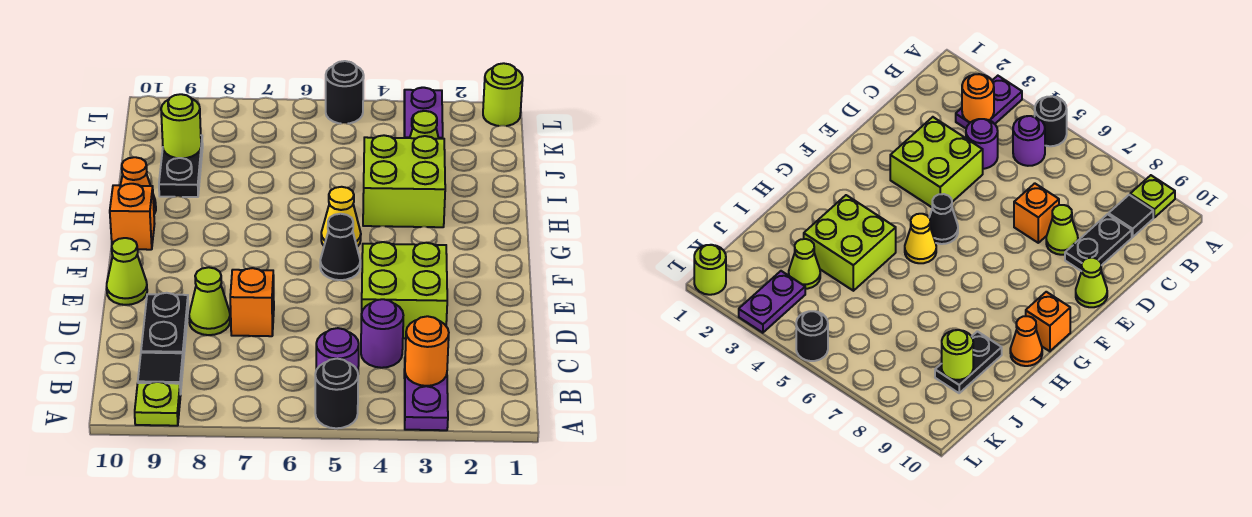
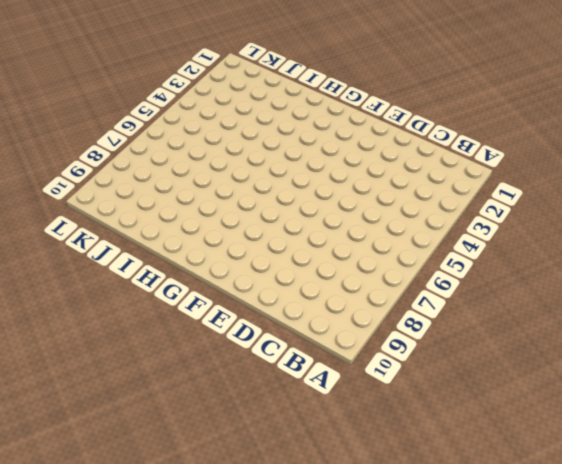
none -> purple 1x2 plate [404,369,448,430]
none -> black 1x1 round brick [315,359,358,428]
none -> lime 1x1 plate [135,382,181,426]

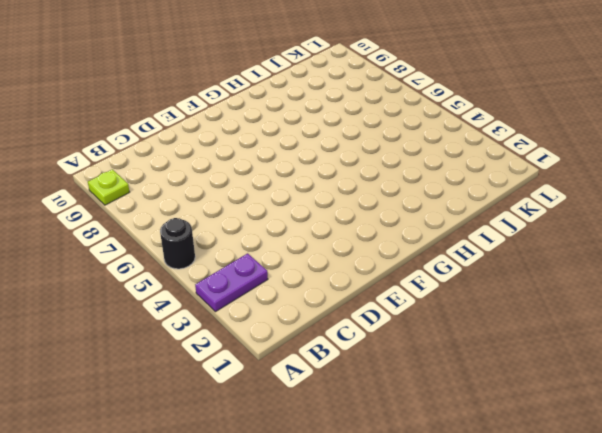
none -> purple 1x1 round brick [316,328,359,371]
none -> black 1x1 tile [138,353,183,394]
none -> purple 1x1 round brick [361,299,403,368]

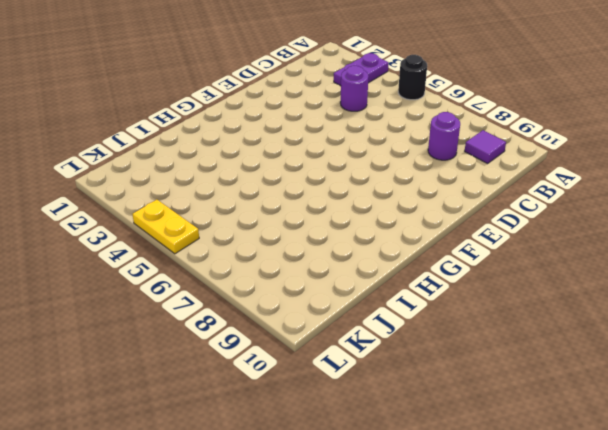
purple 1x1 tile [465,130,506,164] -> black 1x1 tile [138,353,183,394]
purple 1x1 round brick [428,112,460,160] -> purple 1x1 round brick moved to [316,328,359,371]
yellow 1x2 plate [133,199,199,254] -> black 1x1 round brick [326,61,364,124]
none -> lime 1x1 plate [135,382,181,426]
none -> black 1x2 plate [141,293,188,362]
none -> lime 2x2 brick [362,242,447,338]

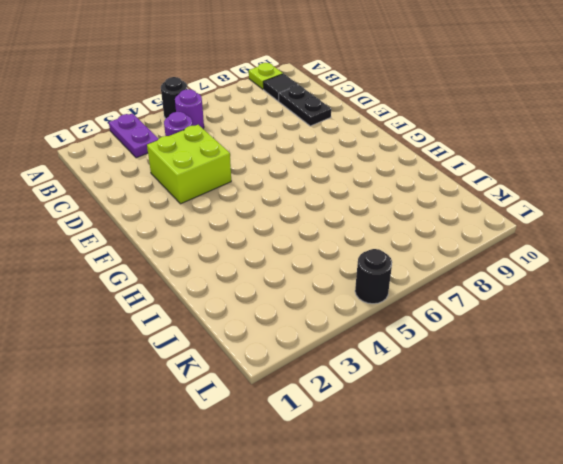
none -> orange 1x1 brick [230,268,274,336]
none -> lime 1x1 cone [189,267,230,335]
none -> lime 1x1 cone [107,238,147,305]

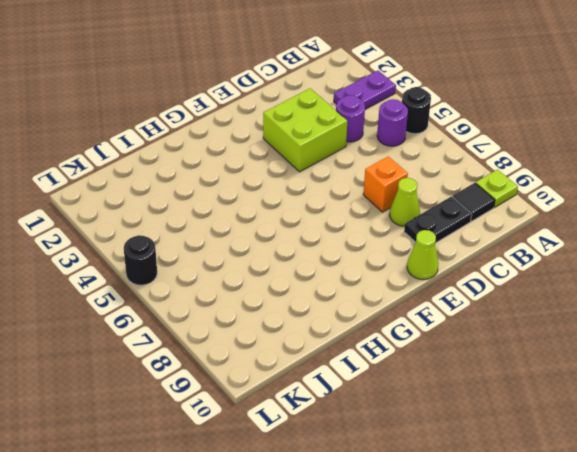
none -> black 1x1 cone [320,214,360,280]
none -> yellow 1x1 cone [321,187,361,247]
none -> orange 1x1 brick [110,184,155,250]

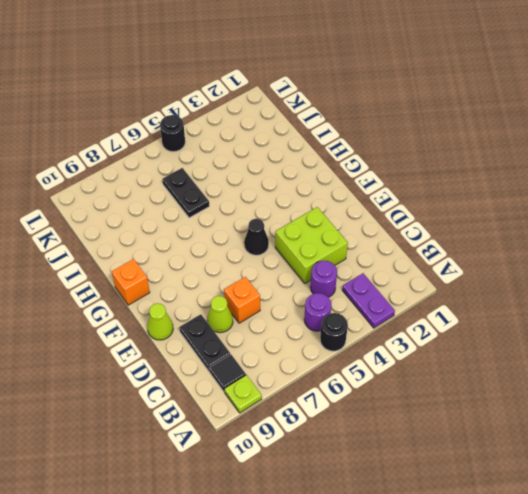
black 1x2 plate [162,168,209,218] -> black 1x2 plate moved to [159,135,203,197]
none -> yellow 1x1 cone [321,187,361,247]
none -> lime 2x2 brick [363,135,445,227]
none -> orange 1x1 cone [120,157,156,214]

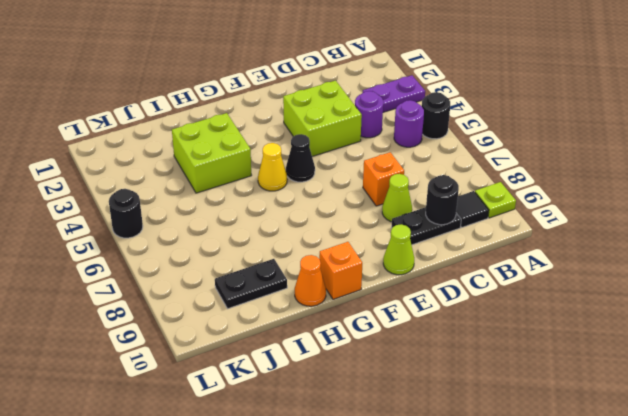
black 1x1 round brick [426,175,459,225] -> none
none -> lime 1x1 cone [410,111,439,139]
none -> purple 1x2 plate [404,88,443,139]
none -> lime 1x1 round brick [483,63,523,126]

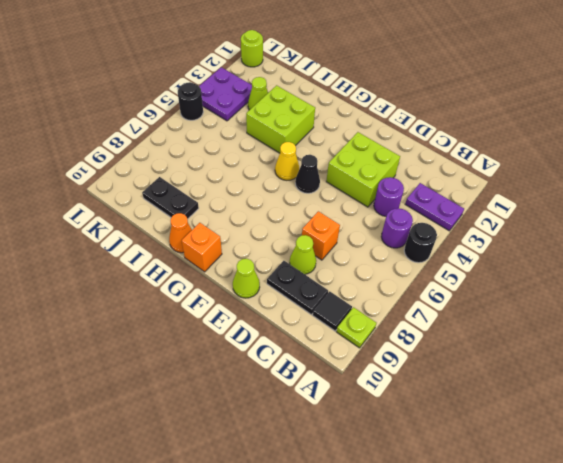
purple 2x2 plate [199,67,252,121] -> purple 1x2 plate [404,88,443,139]
none -> orange 1x1 round brick [405,316,449,386]
none -> lime 1x1 round brick [161,94,201,158]

